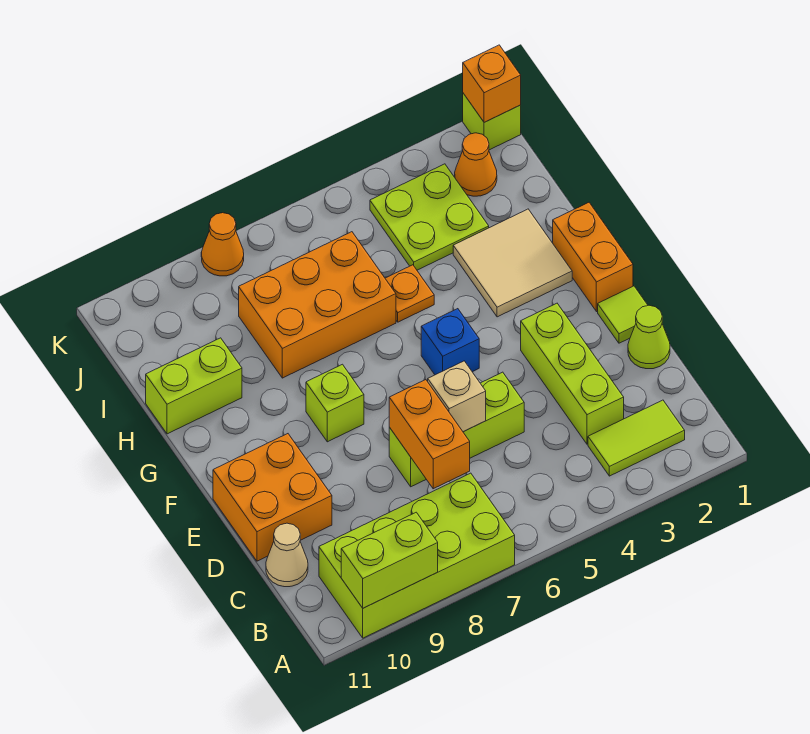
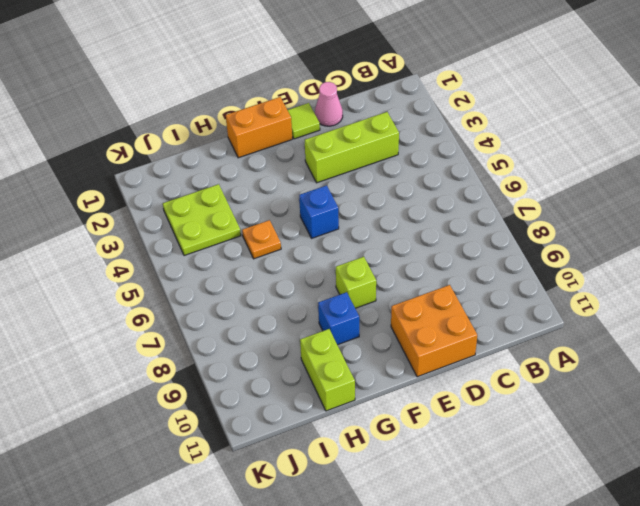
pink 1x1 cone [315,82,343,126] -> lime 1x1 cone [628,305,670,369]
blue 1x1 brick [318,292,359,345] -> none
none -> lime 2x4 brick [319,473,515,638]
none -> lime 1x2 tile [588,400,685,476]
none -> tan 1x1 cone [266,523,308,587]

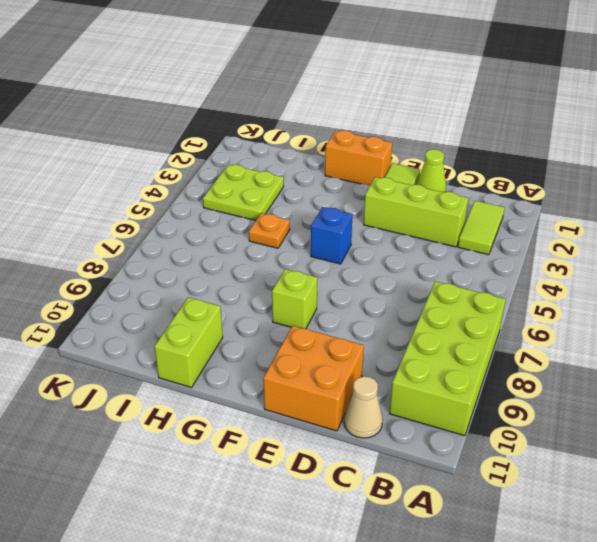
none -> lime 1x3 brick [389,372,524,487]
none -> tan 2x2 tile [453,209,572,317]
none -> orange 2x3 brick [239,232,396,378]

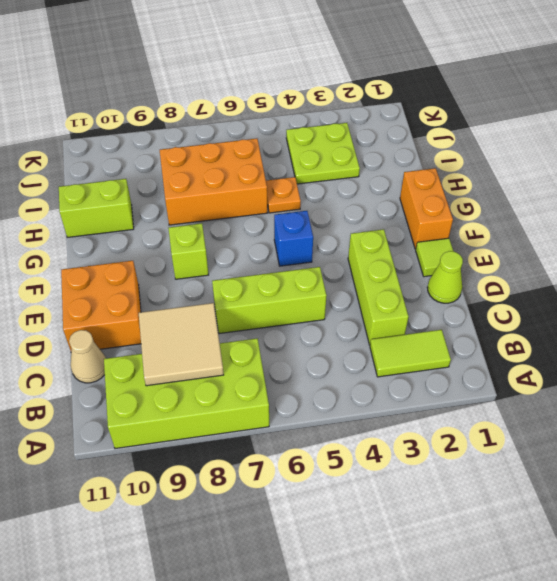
tan 2x2 tile [139,303,224,386] -> tan 2x2 tile moved to [453,209,572,317]
none -> orange 1x1 cone [455,133,497,196]
none -> lime 1x1 brick [463,93,521,150]
none -> orange 1x1 cone [201,213,244,276]

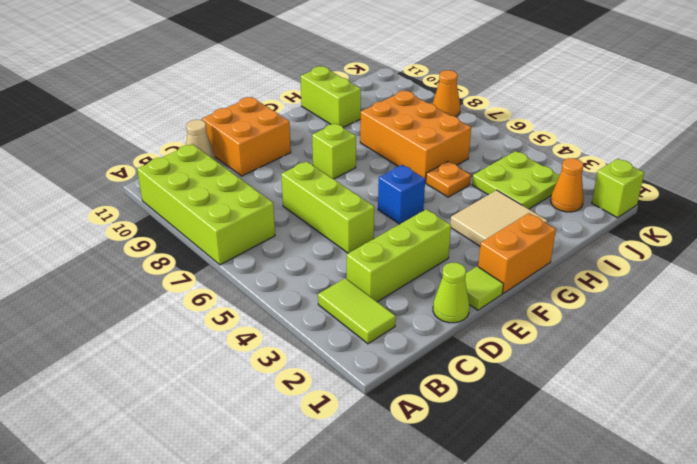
none -> lime 1x2 brick [341,512,438,608]
none -> orange 1x2 brick [389,379,470,489]
none -> tan 1x1 brick [428,361,486,432]

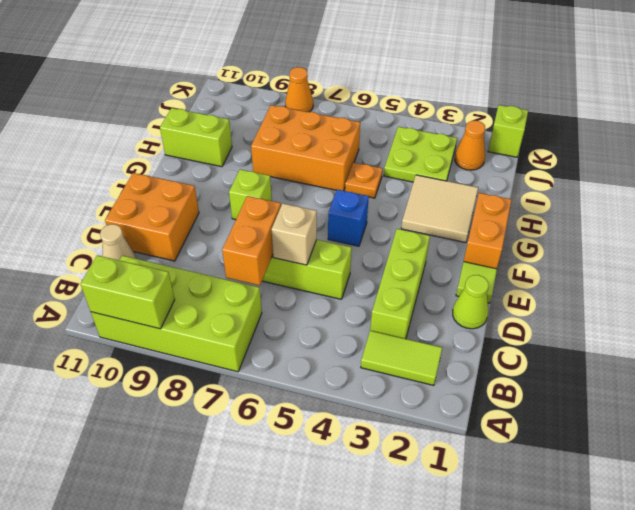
none -> orange 1x1 brick [463,45,521,122]

